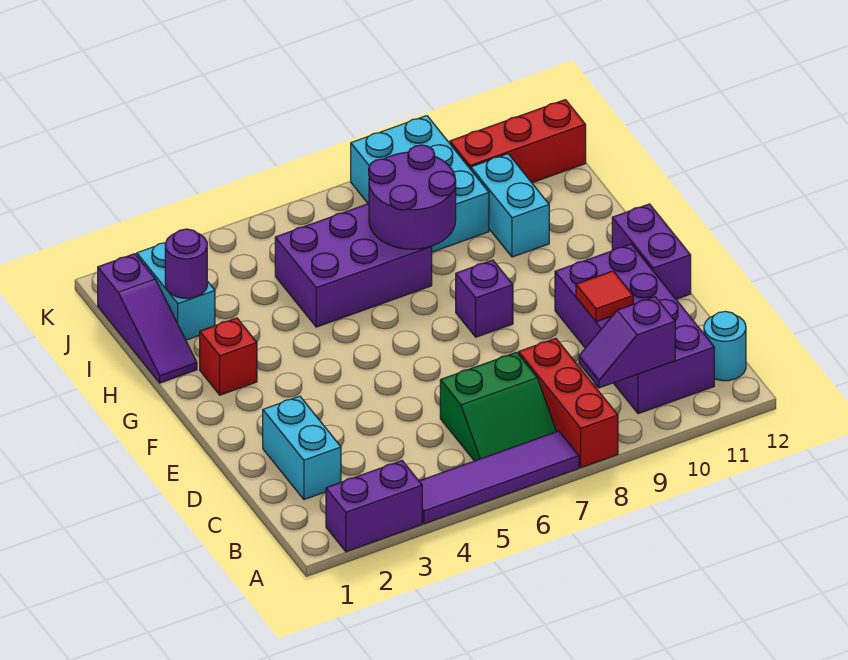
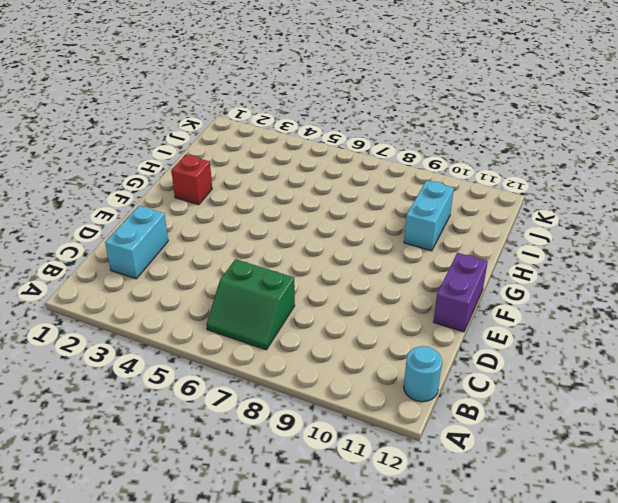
none -> purple 1x2 brick [326,461,422,552]
none -> purple 1x4 tile [419,431,579,524]
none -> red 1x3 brick [519,338,618,468]

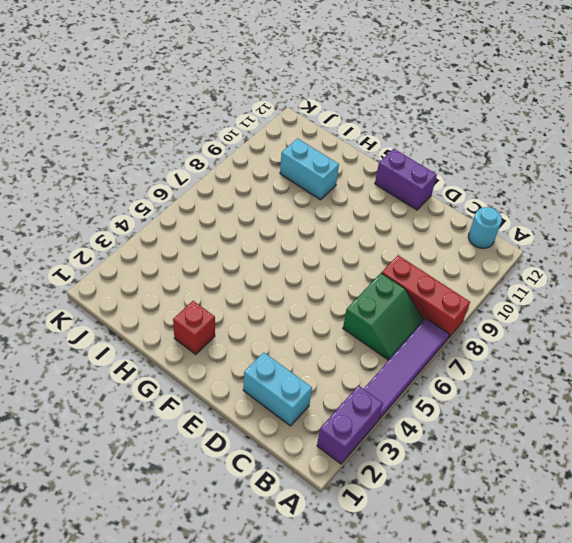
none -> purple 2x4 brick [555,244,714,414]
none -> purple 1x1 brick [456,260,513,337]
none -> purple 1x3 slope [98,254,197,383]

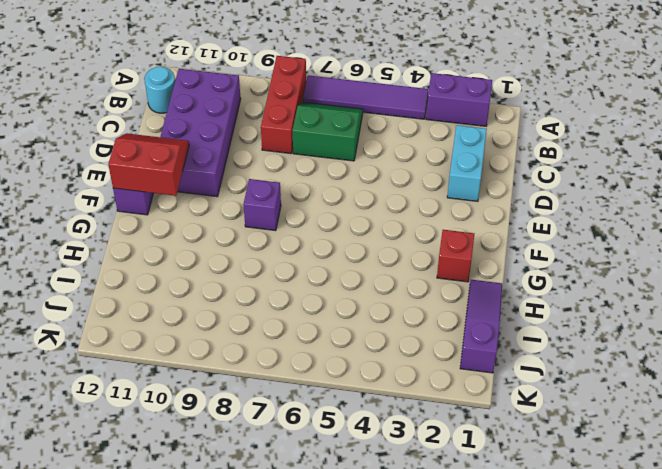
red 2x2 slope [108,133,189,196] -> none
none -> purple 2x3 brick [275,204,432,327]
none -> cyan 1x2 brick [471,154,549,257]
none -> cyan 1x2 brick [137,243,215,340]

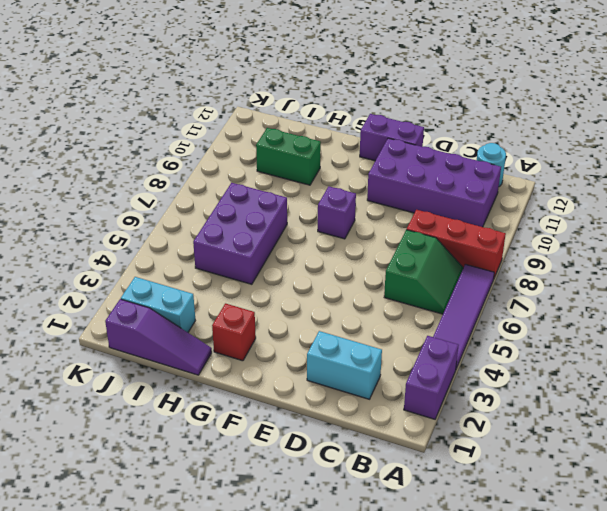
green 1x2 brick [256,128,321,185] -> cyan 1x2 brick [471,154,549,257]
none -> cyan 2x3 brick [351,116,489,252]
none -> red 1x3 brick [450,100,586,183]
none -> purple 1x2 slope [579,297,675,388]

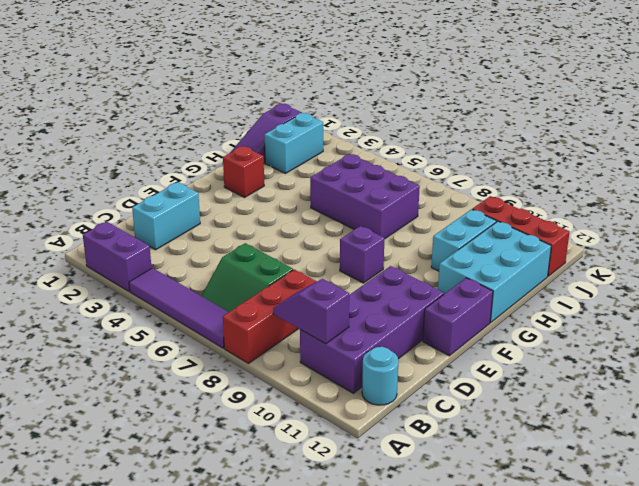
cyan 2x3 brick [438,221,551,322] -> cyan 2x3 brick moved to [351,116,489,252]
none -> red 1x1 tile [576,271,633,322]
none -> purple 2x2 round brick [369,145,456,249]
none -> purple 1x1 round brick [165,229,207,298]

